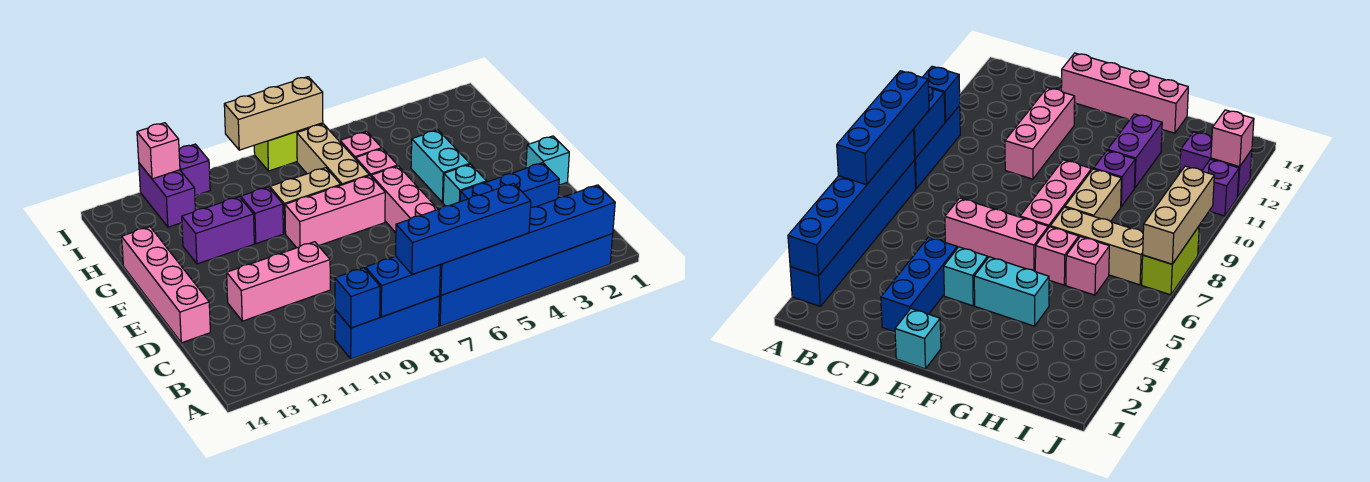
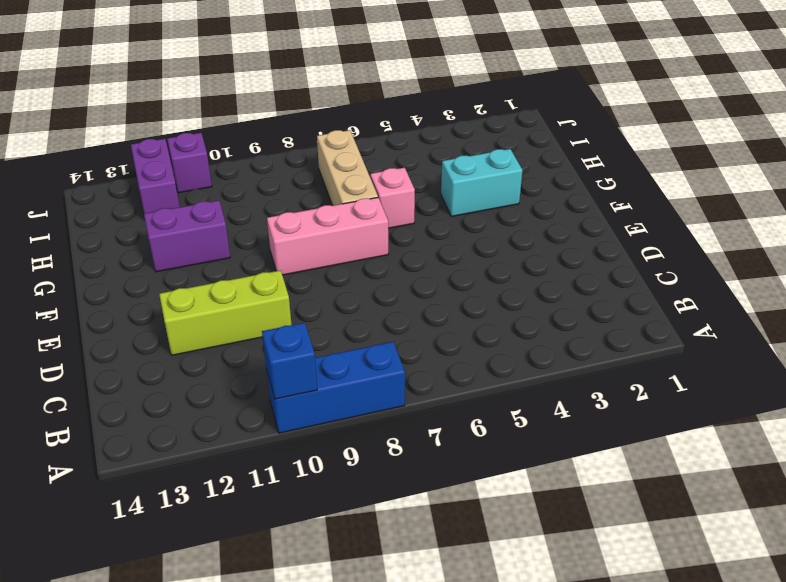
lime 1x3 brick [159,270,292,355] -> pink 1x3 brick [227,242,330,321]
cyan 1x2 brick [441,149,523,216] -> cyan 1x2 brick turned to [411,130,470,202]
none -> blue 1x6 brick [439,234,613,326]
none -> blue 1x3 brick [460,163,559,208]
none -> pink 1x3 brick [371,166,438,233]

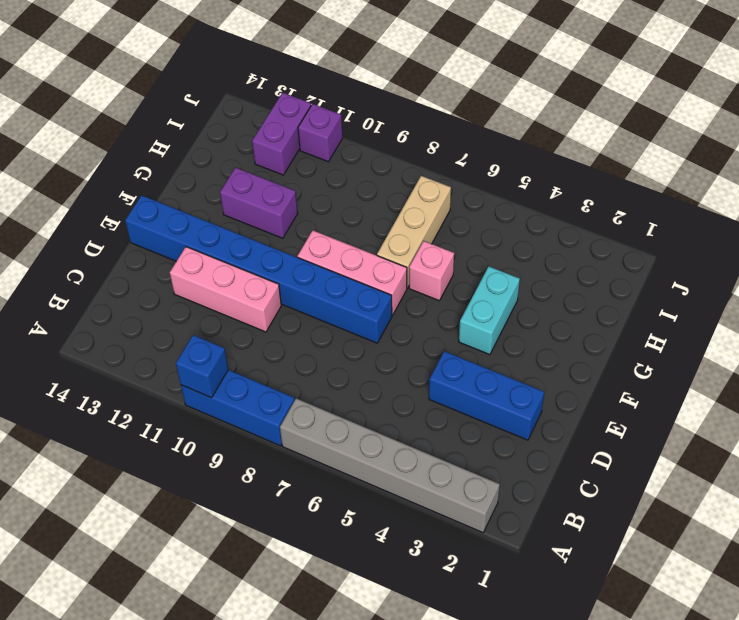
grey 1x6 brick [280,398,500,533] -> blue 1x6 brick [439,234,613,326]
blue 1x8 brick [125,195,392,343] -> pink 1x4 brick [122,227,210,343]
none -> pink 1x3 brick [371,166,438,233]
none -> cyan 1x1 brick [526,136,569,185]
none -> cyan 1x1 brick [443,164,487,206]

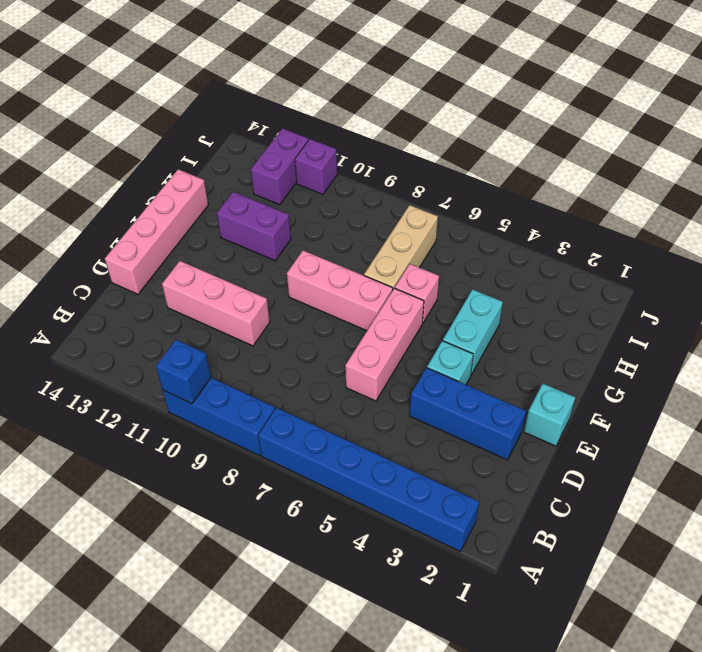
none -> tan 1x2 brick [270,168,341,234]
none -> purple 1x1 brick [241,187,283,244]
none -> pink 1x1 brick [340,132,382,159]

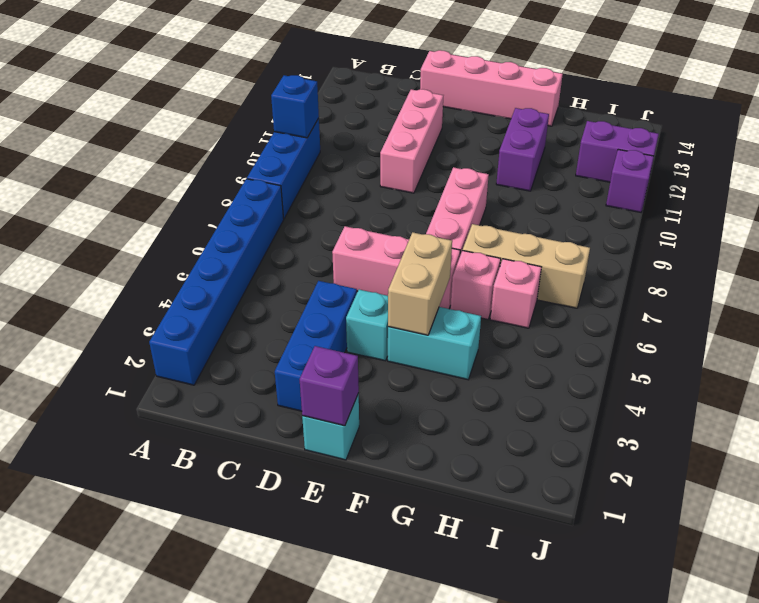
purple 1x1 brick [300,346,359,426] -> purple 1x1 brick moved to [241,187,283,244]
tan 1x2 brick [388,232,452,335] -> tan 1x2 brick moved to [270,168,341,234]
none -> lime 1x2 brick [254,123,323,171]
none -> blue 1x6 brick [440,185,615,295]
none -> blue 1x2 brick [365,256,440,317]

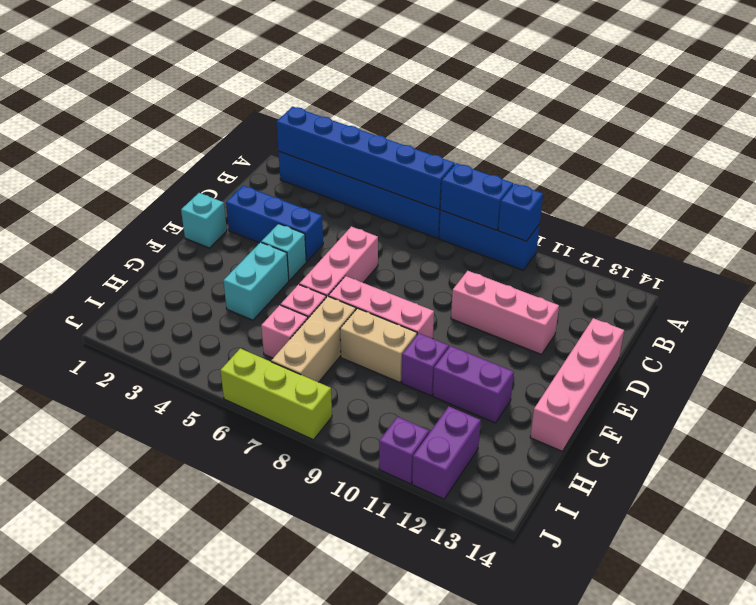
lime 1x3 brick [220,348,332,440] -> lime 1x2 brick [254,123,323,171]
none -> tan 1x3 brick [224,77,323,150]
none -> pink 1x1 brick [137,123,180,179]
none -> blue 1x4 brick [396,183,531,274]

